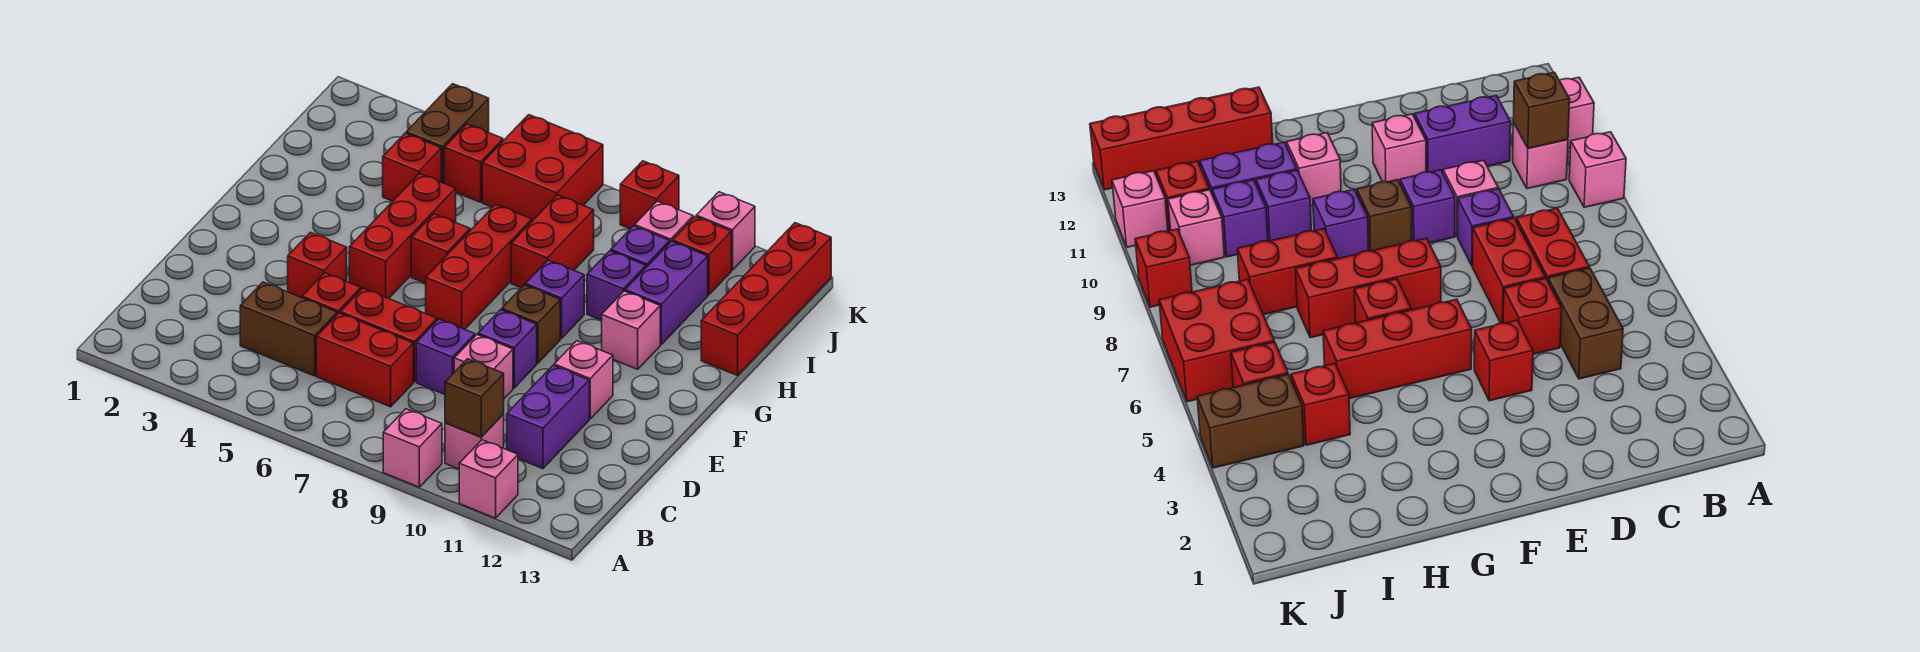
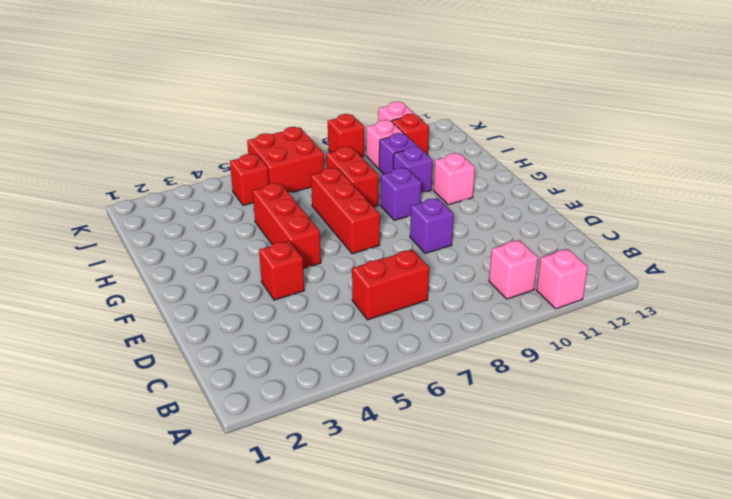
none -> pink 1x1 brick [383,409,442,487]
none -> brown 1x2 brick [240,282,337,376]
none -> purple 1x2 brick [507,365,589,469]
none -> red 1x1 brick [302,273,361,314]

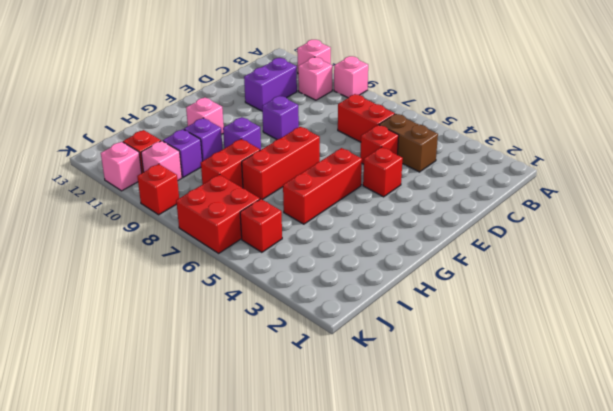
none -> red 1x2 brick [340,288,437,382]
none -> purple 1x1 brick [416,319,475,394]
none -> pink 1x1 brick [454,335,513,398]
none -> pink 1x1 brick [554,341,613,419]

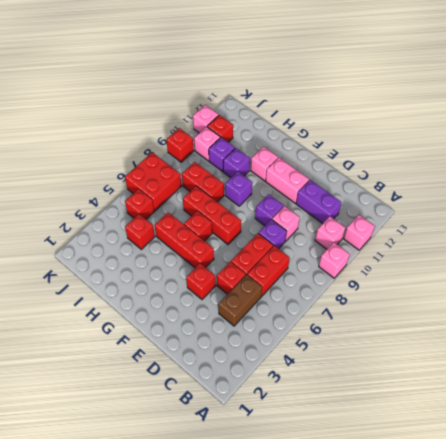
pink 1x2 brick [266,158,309,203] -> pink 1x1 brick [554,341,613,419]
none -> brown 1x1 brick [502,285,560,363]
none -> purple 1x2 brick [625,241,708,344]
none -> red 1x4 brick [701,223,831,375]
none -> brown 1x2 brick [406,84,489,183]

